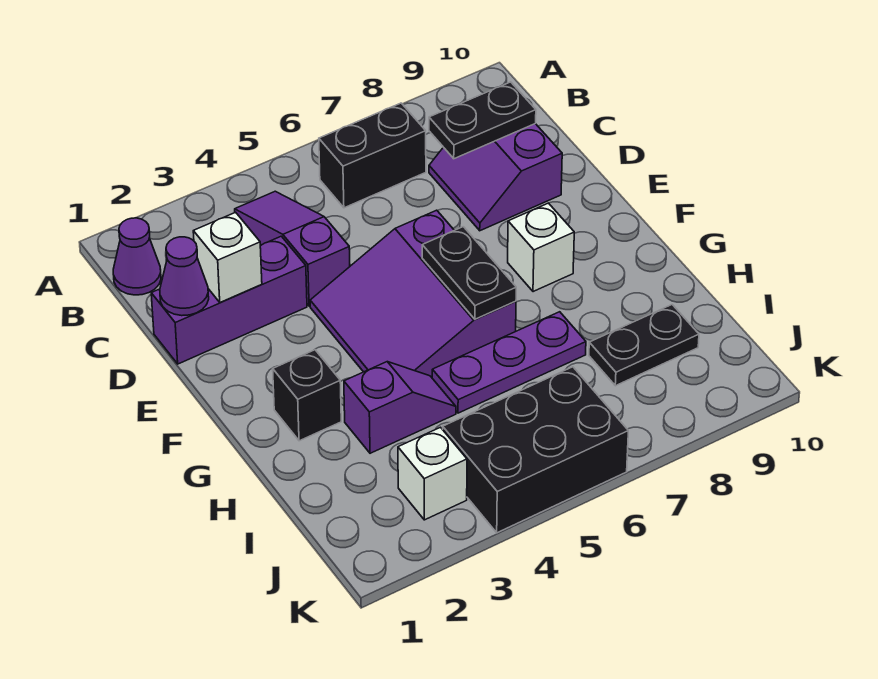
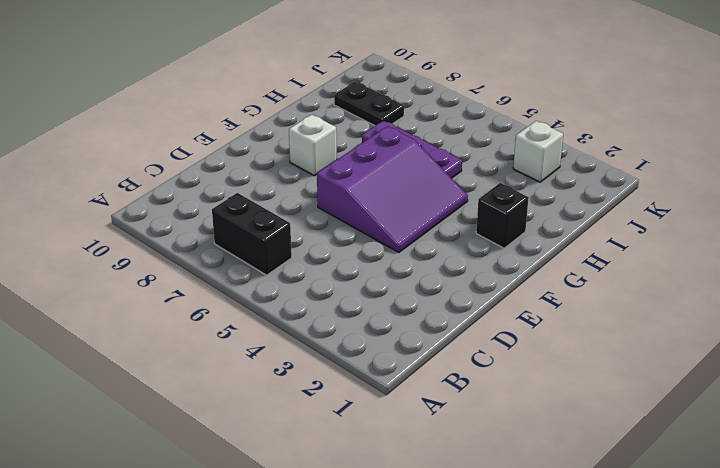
none -> purple 1x1 cone [113,218,161,295]
none -> purple 1x3 slope [235,191,350,306]
none -> purple 2x2 slope [429,124,562,231]

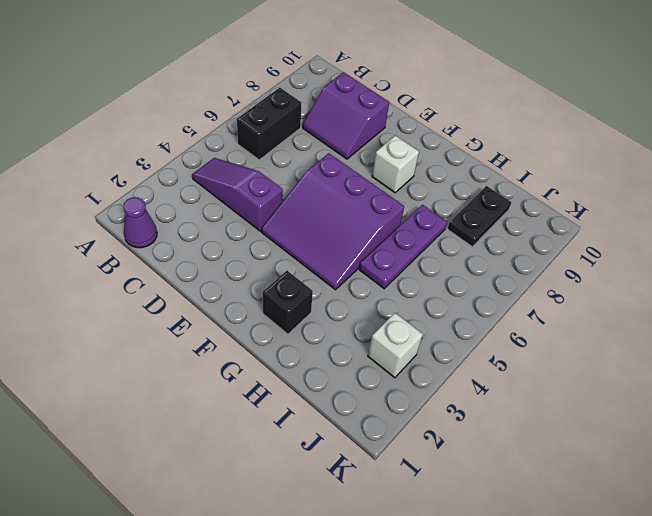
none -> purple 1x3 brick [151,236,307,364]
none -> purple 1x2 slope [344,362,456,453]
none -> black 2x3 brick [443,367,628,533]

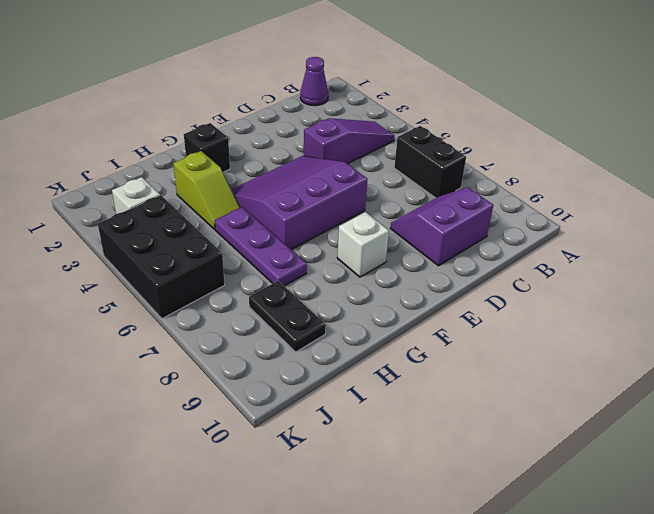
lime 1x2 slope [173,151,240,230] -> purple 1x2 slope [344,362,456,453]
none -> purple 1x3 brick [151,236,307,364]
none -> black 1x2 plate [429,82,536,159]
none -> purple 1x1 cone [160,237,209,316]

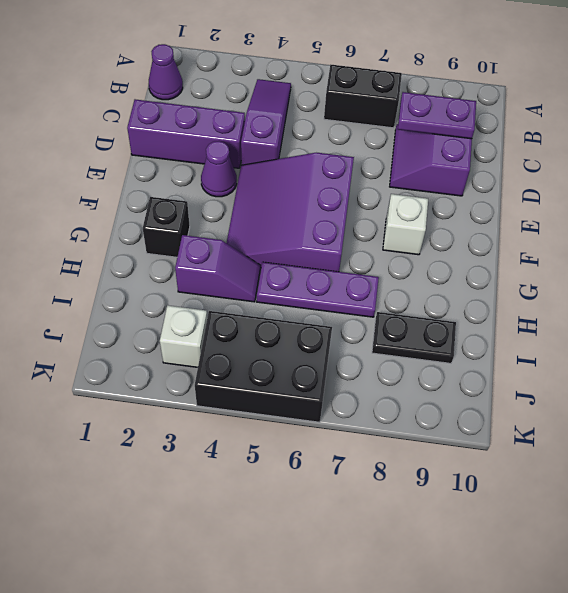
purple 1x2 plate [398,92,476,139] -> black 1x2 plate [429,82,536,159]
purple 1x1 cone [201,141,237,197] -> purple 1x1 cone moved to [160,237,209,316]
none -> white 1x1 brick [193,212,262,302]
none -> black 1x2 plate [422,227,516,319]

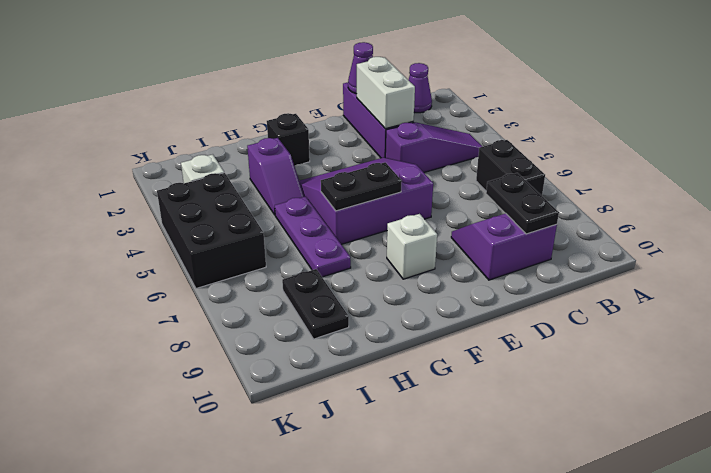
white 1x2 brick [357,57,415,129] -> white 1x1 brick [193,212,262,302]

